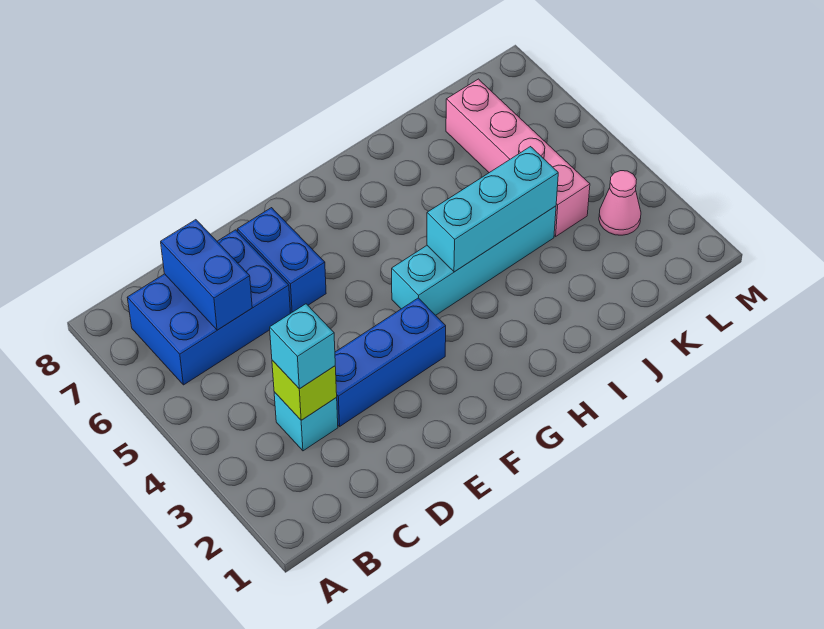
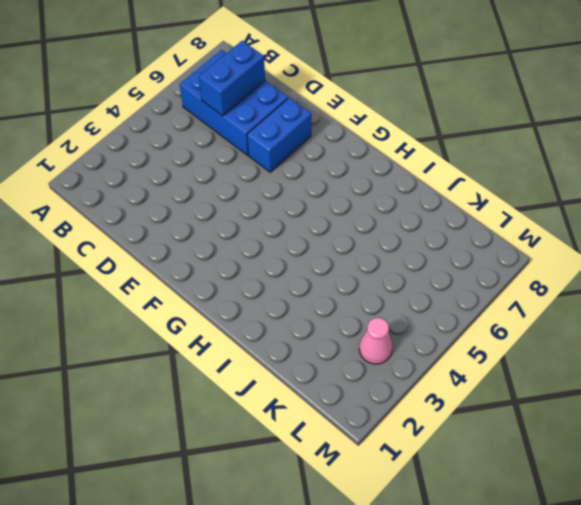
none -> cyan 1x1 brick [274,392,338,451]
none -> blue 1x3 brick [335,298,446,426]

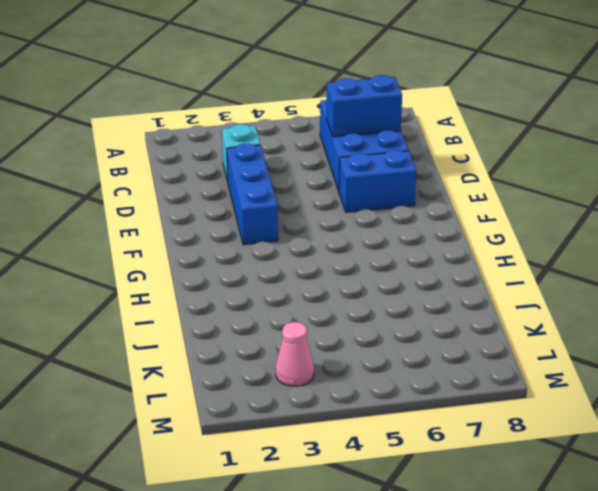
none -> cyan 1x4 brick [392,206,556,315]
none -> pink 1x4 brick [446,79,590,236]

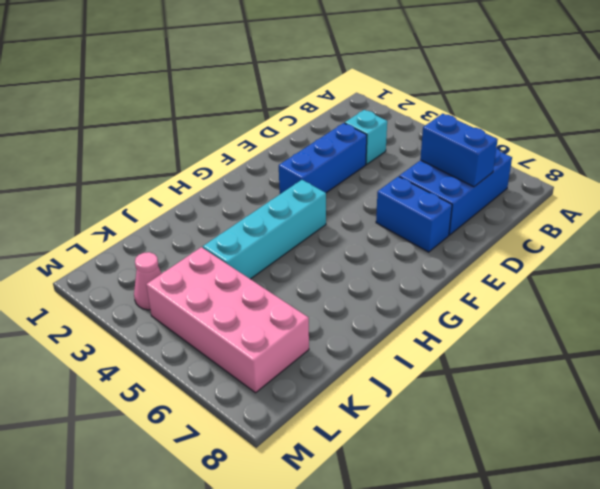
pink 2x4 brick [146,247,309,393] -> pink 1x4 brick [446,79,590,236]
none -> lime 1x1 brick [272,360,337,420]
none -> cyan 1x3 brick [427,147,558,272]

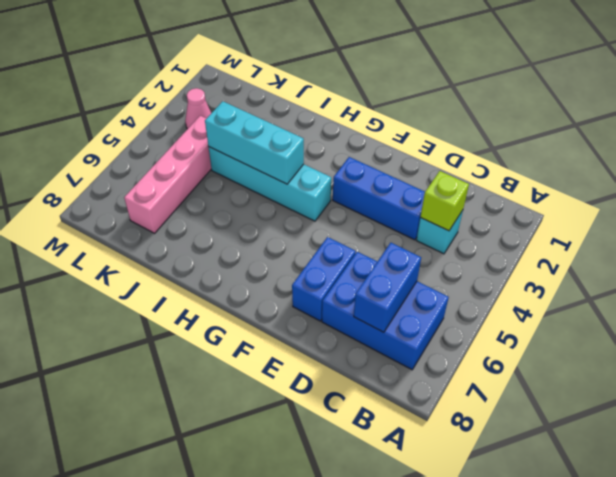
none -> cyan 1x1 brick [270,304,335,389]

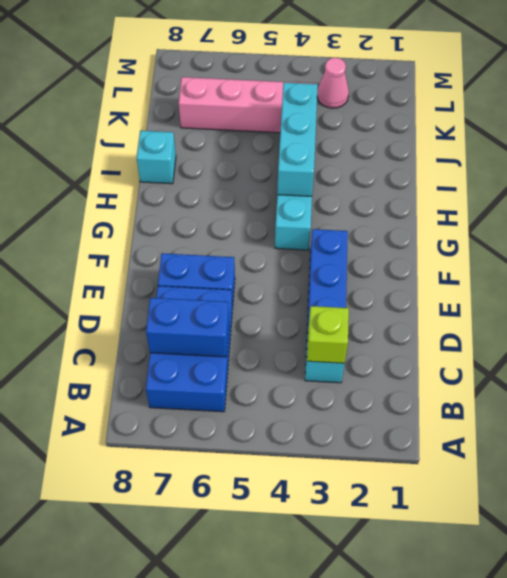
cyan 1x1 brick [137,131,176,184] -> cyan 1x1 brick moved to [270,304,335,389]

